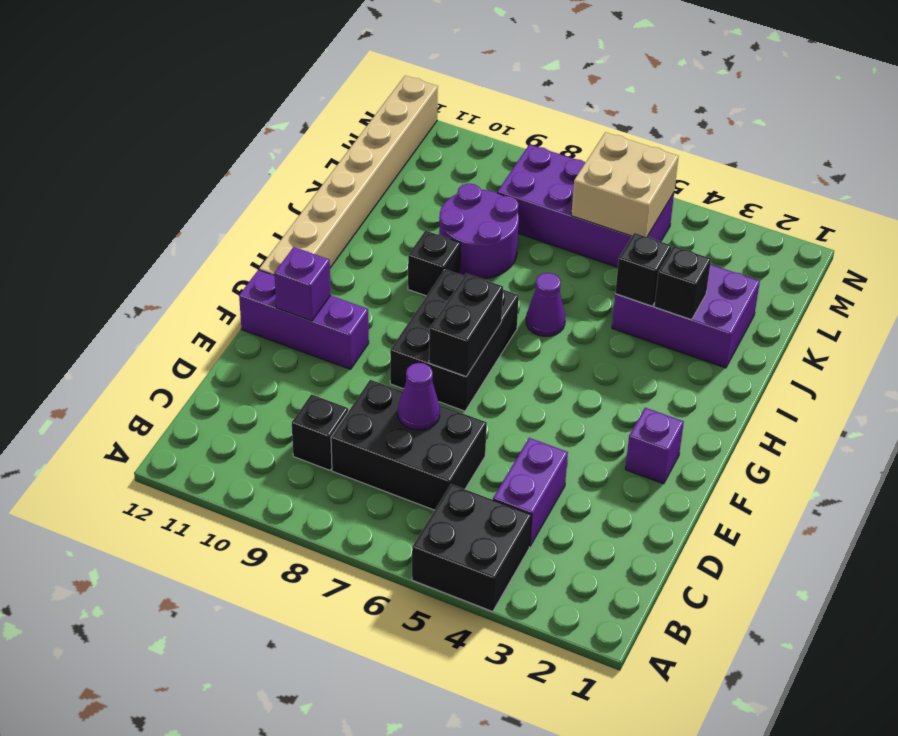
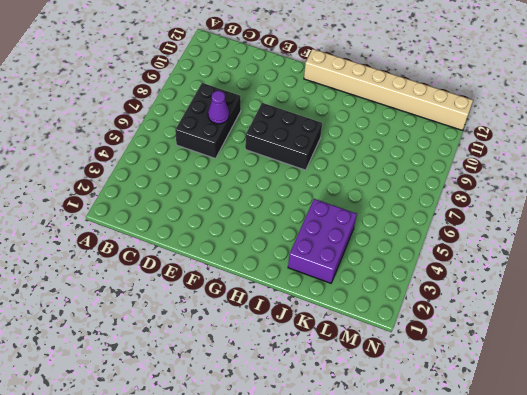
none -> black 2x2 brick [412,484,532,612]
none -> purple 1x2 brick [493,438,568,546]
none -> black 1x1 brick [292,394,348,470]

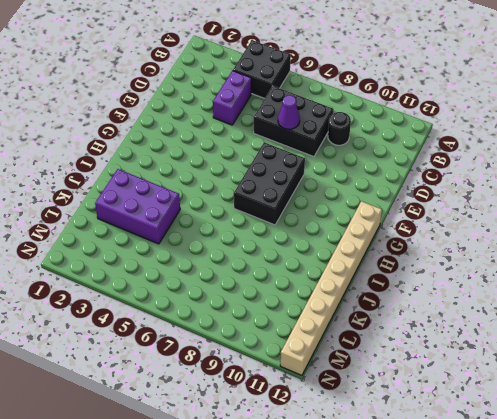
black 1x1 round brick [328,112,351,145] -> black 1x1 brick [292,394,348,470]
none -> purple 1x1 brick [625,408,684,484]
none -> purple 1x3 brick [239,270,369,369]
none -> purple 1x1 cone [526,273,565,336]

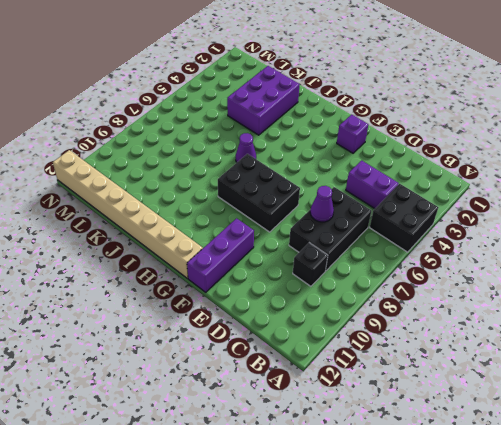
none -> black 1x1 brick [408,231,461,296]
none -> purple 2x2 round brick [439,183,519,279]
none -> purple 2x4 brick [497,144,674,267]

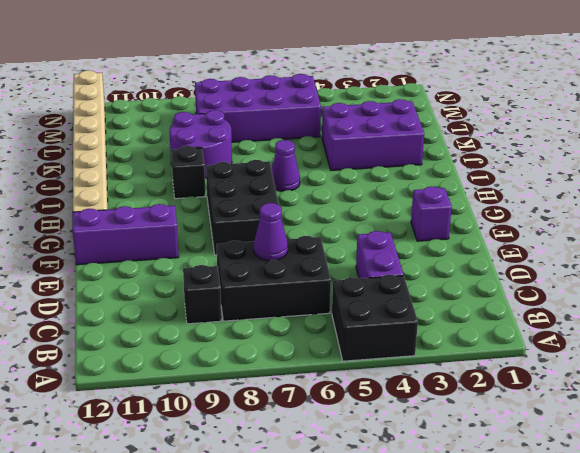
none -> black 1x2 brick [429,274,503,377]
none -> purple 1x1 brick [274,247,331,321]
none -> black 1x1 brick [654,246,711,320]

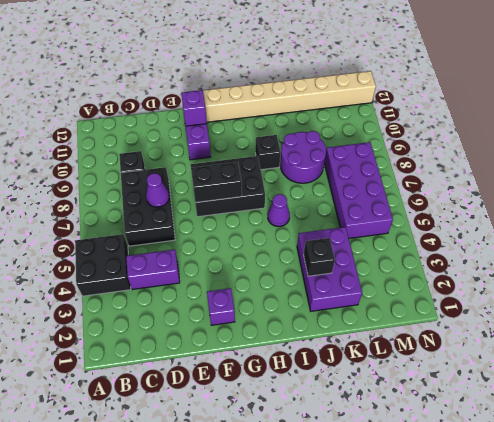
none -> black 1x1 brick [615,233,671,306]
none -> tan 2x2 brick [571,132,679,237]

